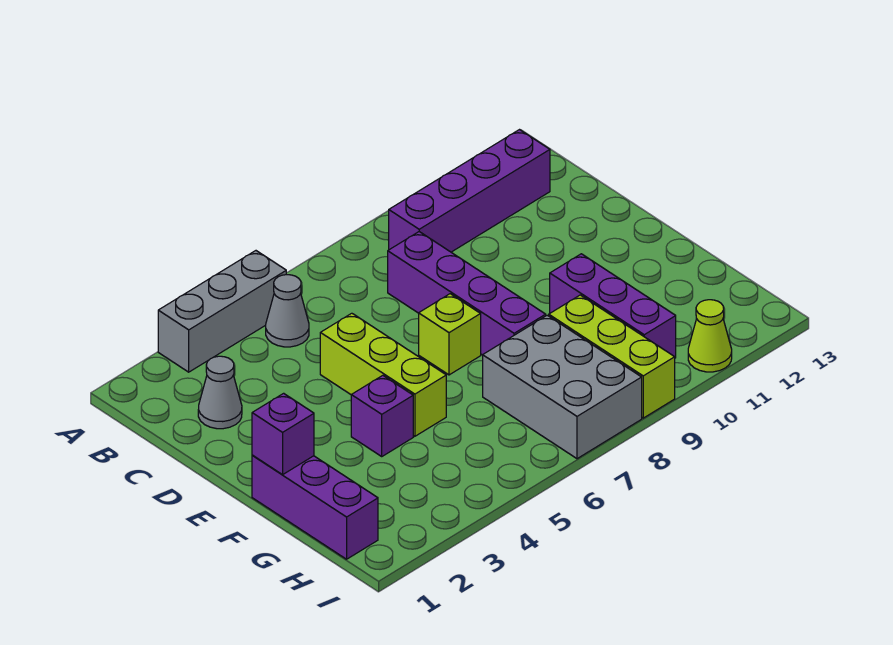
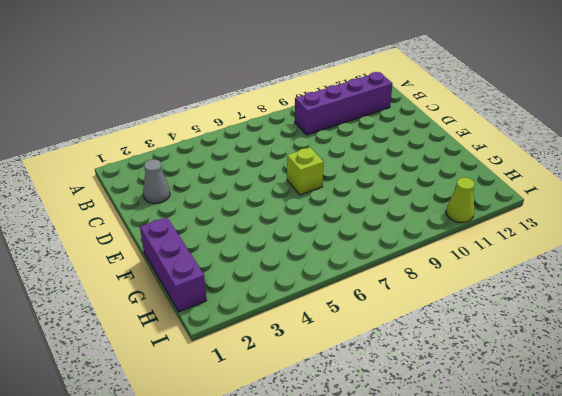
none -> grey 1x3 brick [158,251,286,372]
none -> grey 1x1 cone [266,275,309,347]
none -> purple 1x4 brick [388,232,546,355]

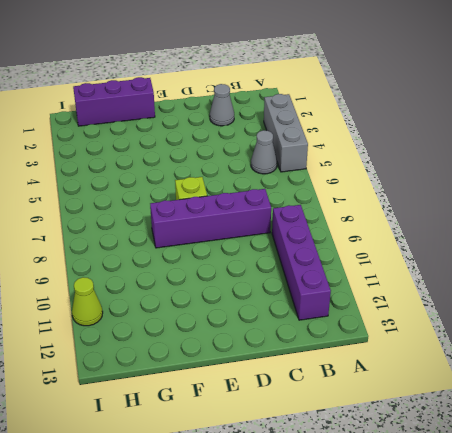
none -> lime 1x3 brick [320,313,446,436]
none -> purple 1x1 brick [351,375,413,456]
none -> purple 1x3 brick [550,254,676,358]

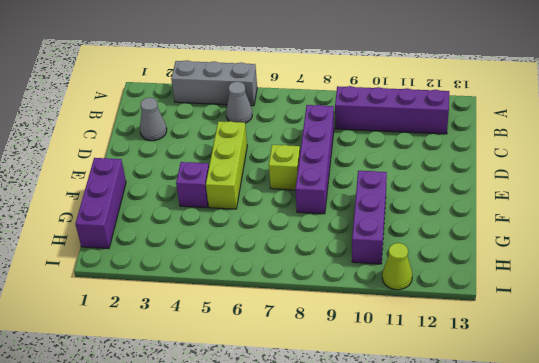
none -> grey 2x3 brick [483,315,642,459]
none -> lime 1x3 brick [549,295,675,418]
none -> purple 1x1 brick [252,393,314,475]

